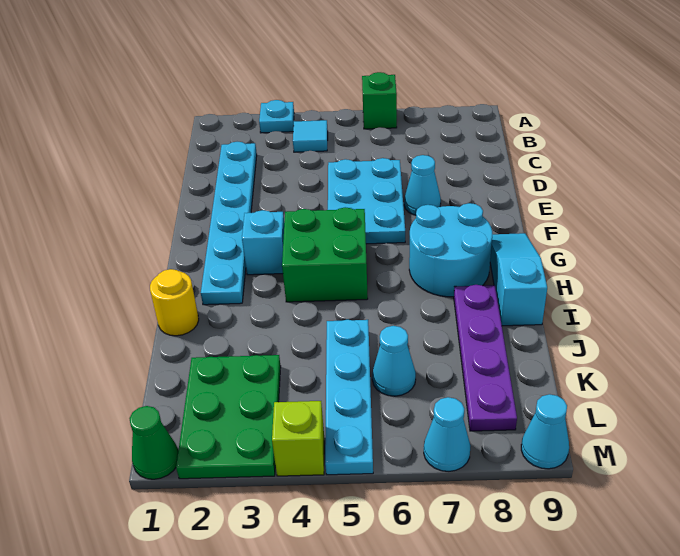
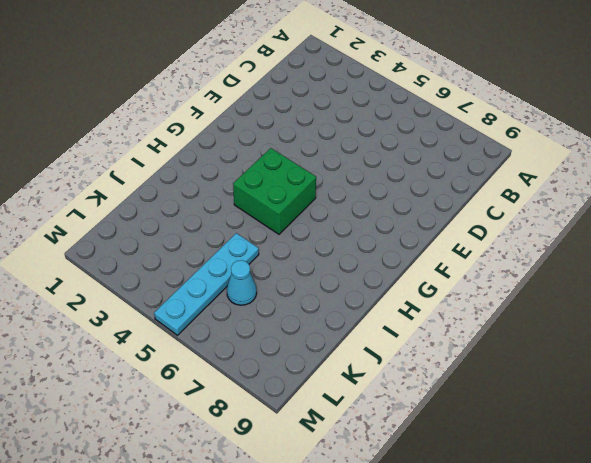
none -> cyan 1x1 plate [259,100,294,133]
none -> green 1x1 brick [362,72,397,129]
none -> cyan 1x1 tile [293,120,328,152]

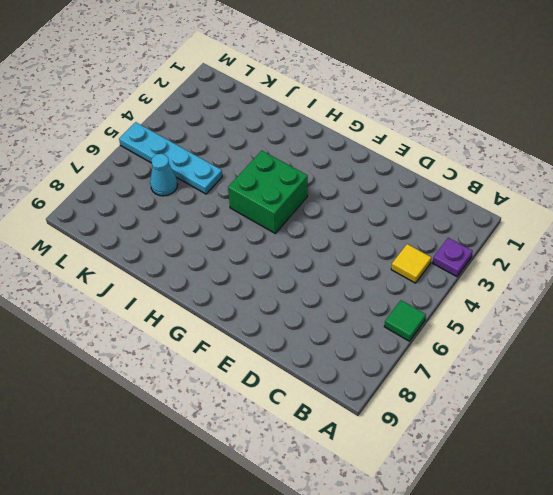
purple 1x1 plate [433,238,473,277] -> cyan 1x1 plate [259,100,294,133]
green 1x1 tile [384,300,426,341] -> green 1x1 brick [362,72,397,129]
yellow 1x1 tile [391,244,431,283] -> cyan 1x1 tile [293,120,328,152]
none -> cyan 1x6 plate [201,142,257,305]
none -> cyan 2x3 plate [328,158,405,244]
none -> cyan 1x1 cone [404,155,441,215]

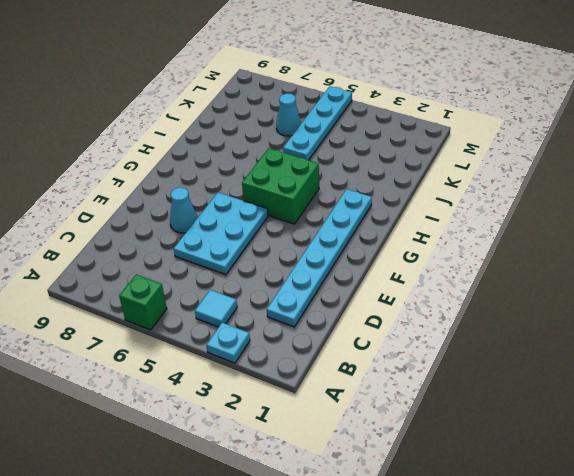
none -> cyan 1x1 brick [242,210,284,275]
none -> cyan 2x2 round brick [409,203,492,297]
none -> cyan 1x3 slope [490,233,547,326]

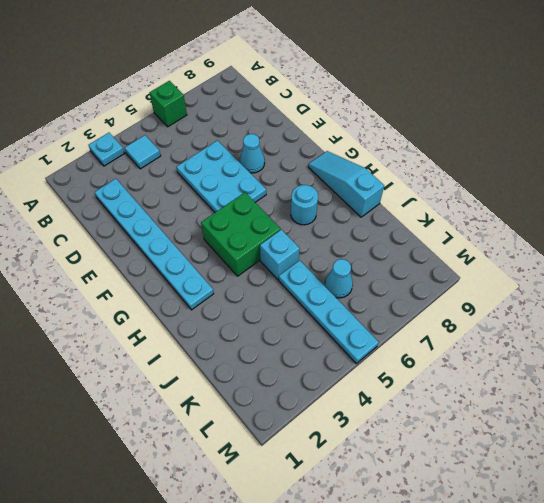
cyan 1x1 round brick [291,185,318,225] -> cyan 2x2 round brick [409,203,492,297]
cyan 1x1 brick [260,230,300,279] -> cyan 1x1 brick moved to [242,210,284,275]
none -> yellow 1x1 round brick [150,269,199,336]
none -> purple 1x4 plate [454,285,517,431]
none -> green 2x3 plate [176,355,281,479]

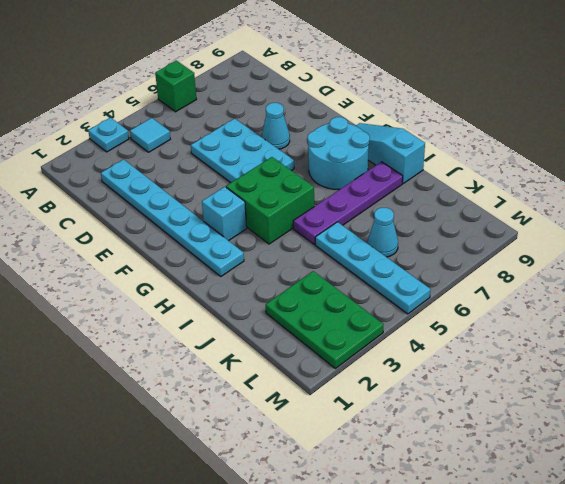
purple 1x4 plate [293,162,403,245] -> purple 1x4 plate turned to [454,285,517,431]
none -> yellow 1x1 round brick [150,269,199,336]
none -> green 1x1 cone [129,406,178,479]
none -> lime 1x1 brick [272,401,324,476]

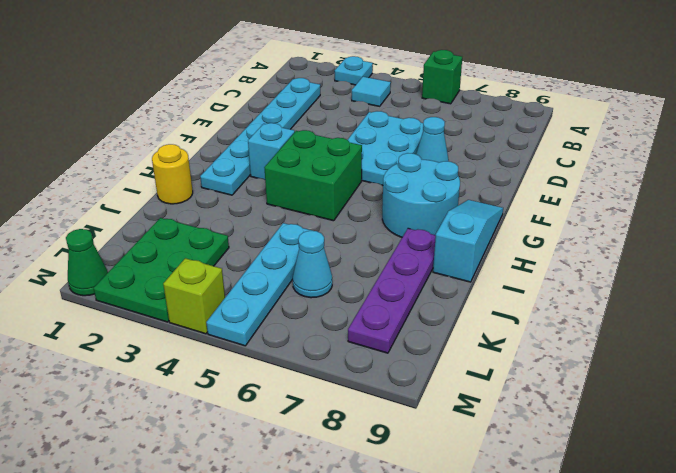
none -> cyan 1x1 cone [424,397,470,471]
none -> cyan 1x1 cone [521,394,569,469]

